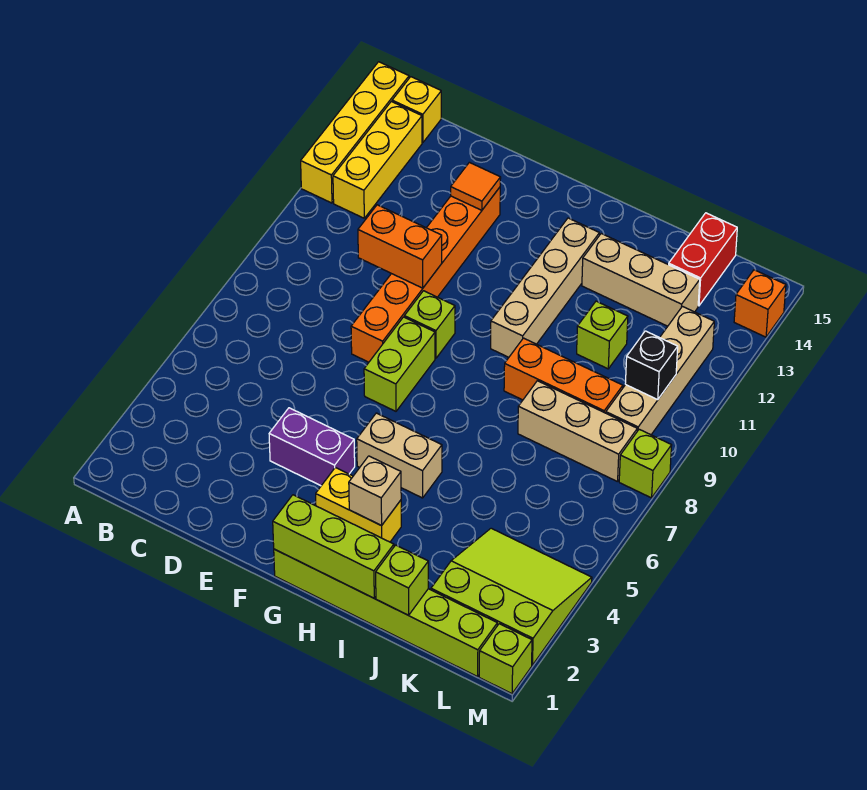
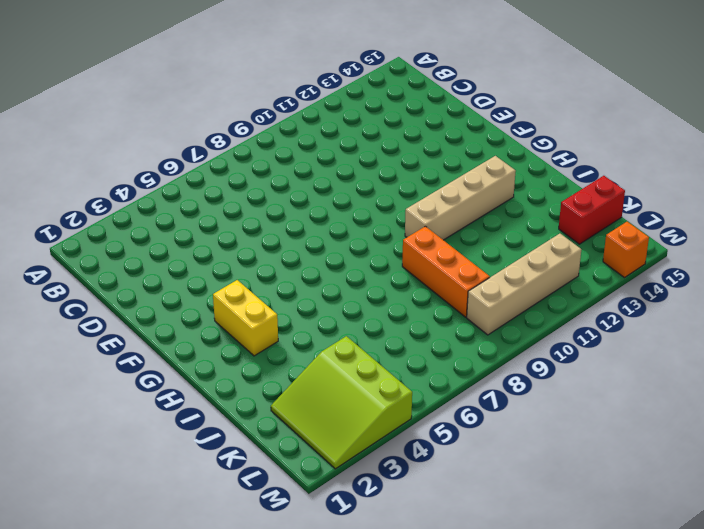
lime 3x3 slope [271,336,412,469] -> lime 3x3 slope turned to [431,528,592,665]
none -> yellow 1x4 brick [301,62,409,203]
none -> yellow 1x3 brick [333,101,422,218]
none -> yellow 1x1 brick [392,77,441,143]

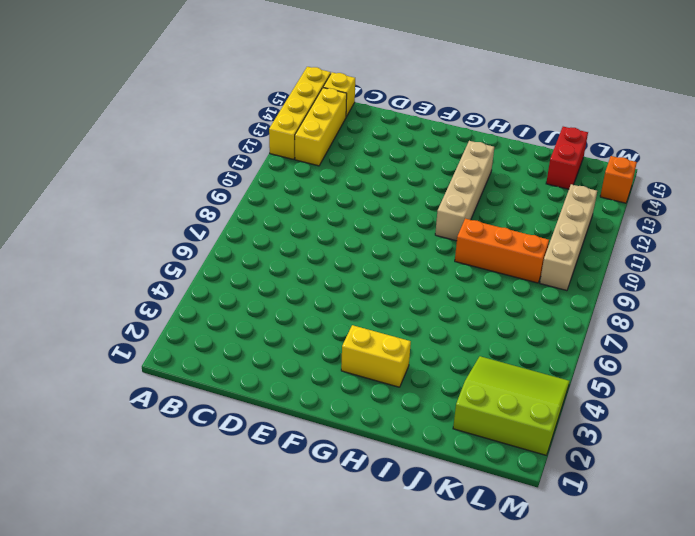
none -> purple 1x2 brick [269,408,355,486]
none -> orange 1x6 brick [351,187,500,362]
none -> lime 1x2 brick [364,317,435,411]

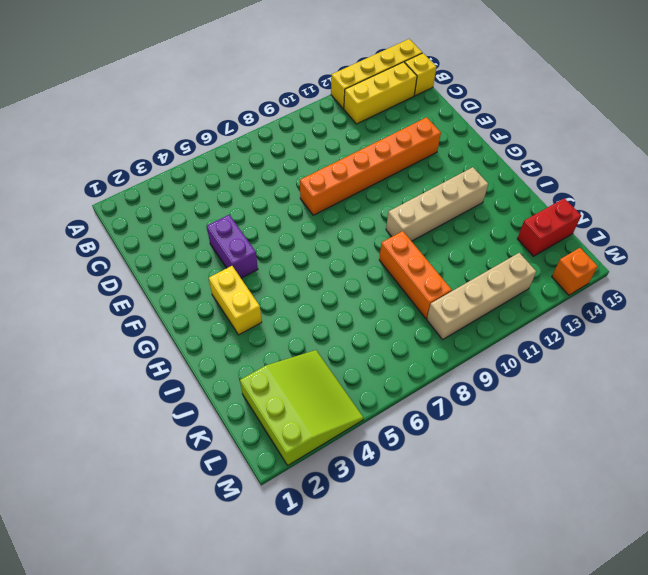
none -> lime 1x2 brick [364,317,435,411]
none -> lime 1x1 brick [404,291,455,358]
none -> lime 1x6 brick [274,549,497,677]

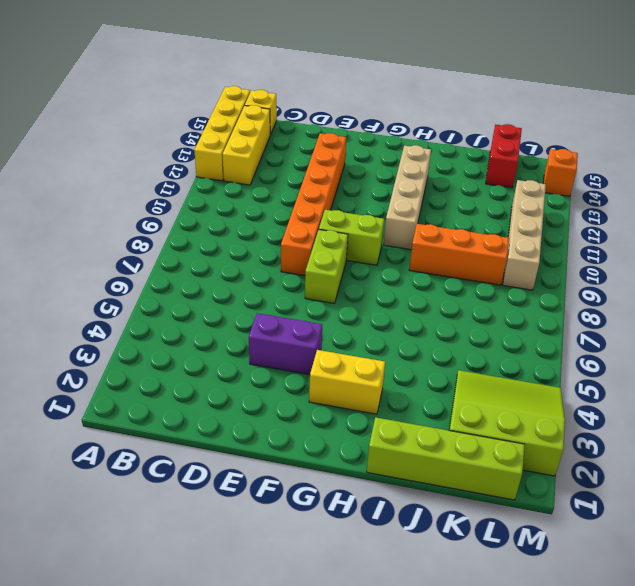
lime 1x2 brick [319,210,384,265] -> lime 1x1 brick [404,291,455,358]
lime 1x4 brick [367,417,525,500] -> lime 1x6 brick [274,549,497,677]
none -> tan 1x2 brick [357,413,442,498]
none -> tan 1x3 brick [582,234,700,326]
none -> tan 1x3 brick [518,381,637,482]

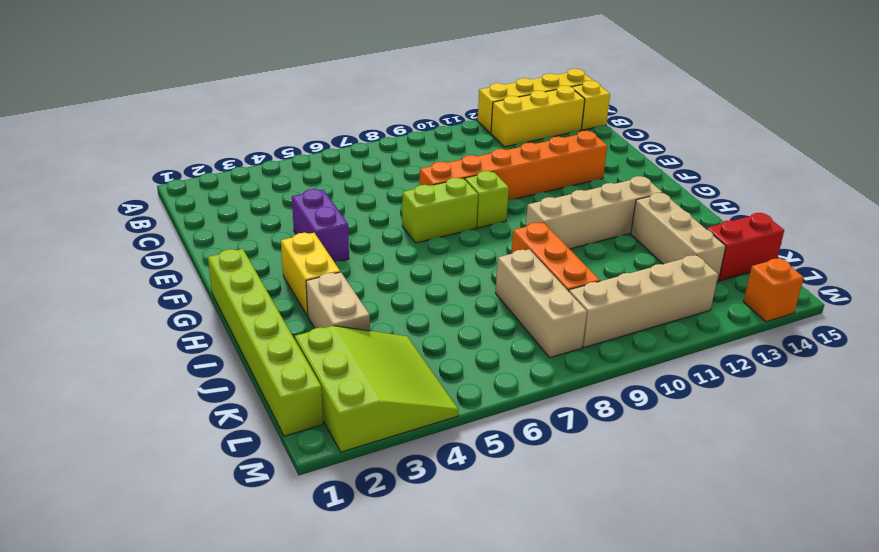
tan 1x2 brick [306,272,370,331] -> tan 1x2 brick moved to [357,413,442,498]
none -> lime 1x1 brick [577,301,628,369]
none -> lime 1x1 brick [479,624,532,694]
none -> lime 1x1 brick [619,429,672,498]

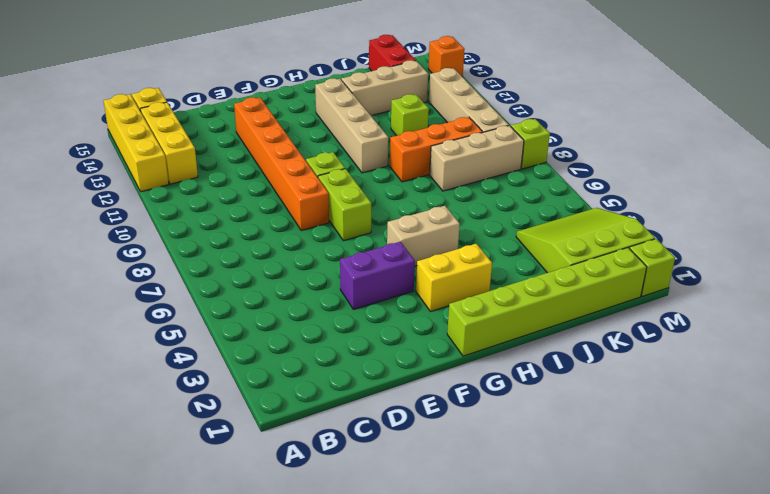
none -> orange 1x2 brick [358,205,442,288]
none -> orange 1x1 tile [451,162,501,210]
none -> lime 1x3 brick [273,495,394,598]

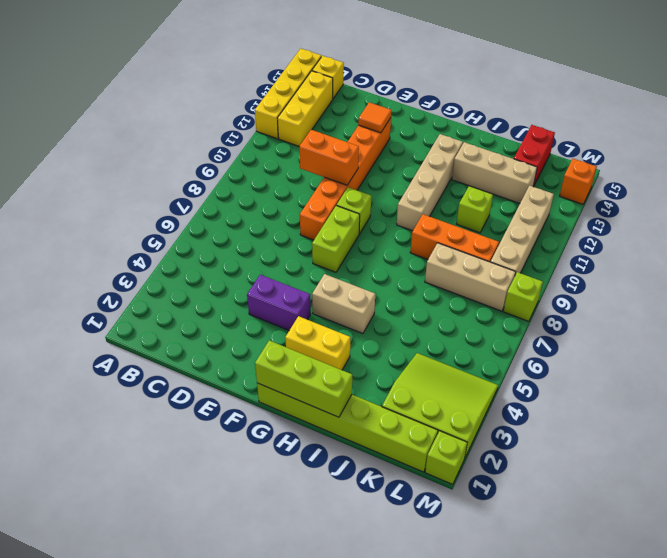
none -> tan 1x1 brick [349,456,401,526]
none -> lime 1x1 brick [376,545,428,615]
none -> black 1x1 brick [625,331,678,399]

